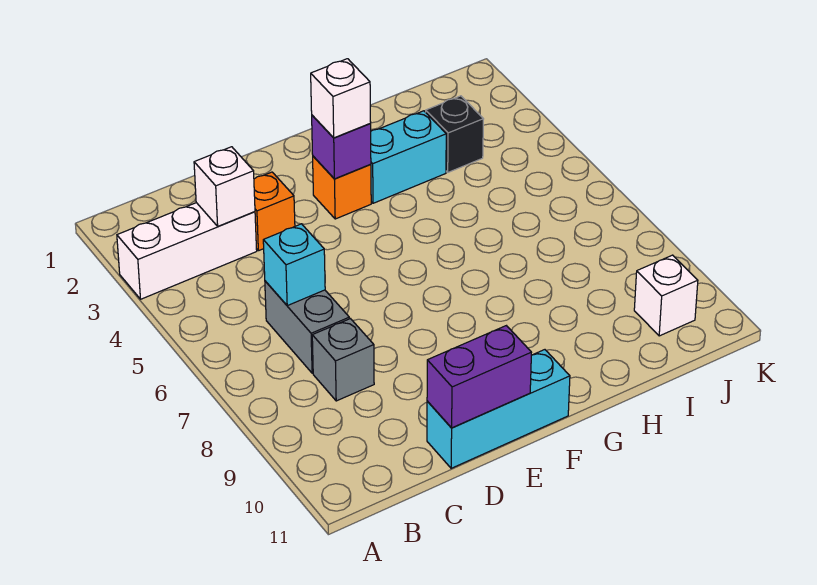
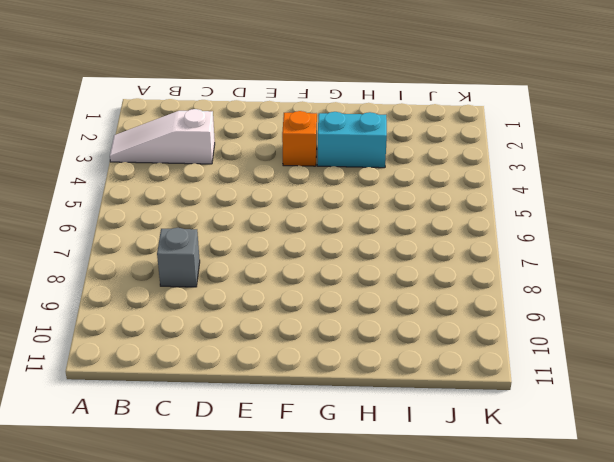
white 1x3 slope [110,109,215,164] -> white 1x3 brick [117,203,257,299]
none -> grey 1x2 brick [265,281,349,373]
none -> orange 1x1 brick [254,172,295,251]
none -> cyan 1x3 brick [427,350,570,468]

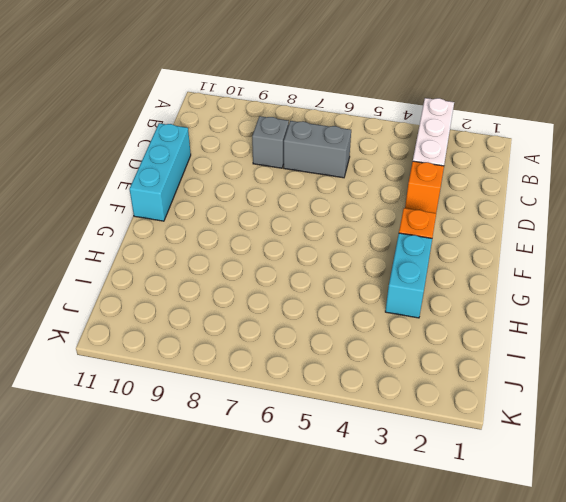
none -> black 1x1 brick [426,96,483,172]
none -> white 1x1 brick [634,255,698,336]
none -> white 1x1 brick [194,147,255,226]

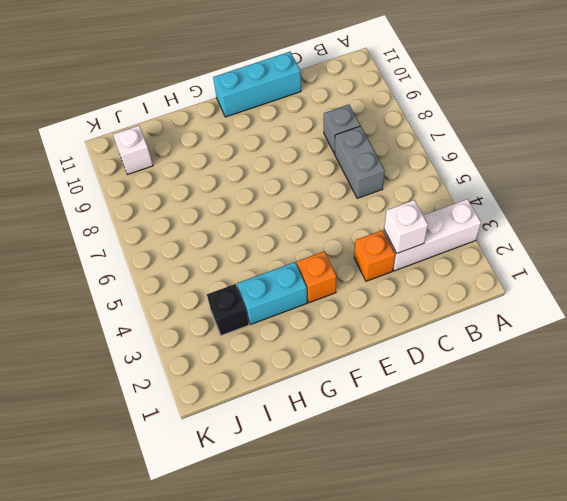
none -> cyan 1x1 brick [263,224,325,306]
none -> purple 1x2 brick [427,326,531,428]
none -> purple 1x1 brick [312,115,371,179]

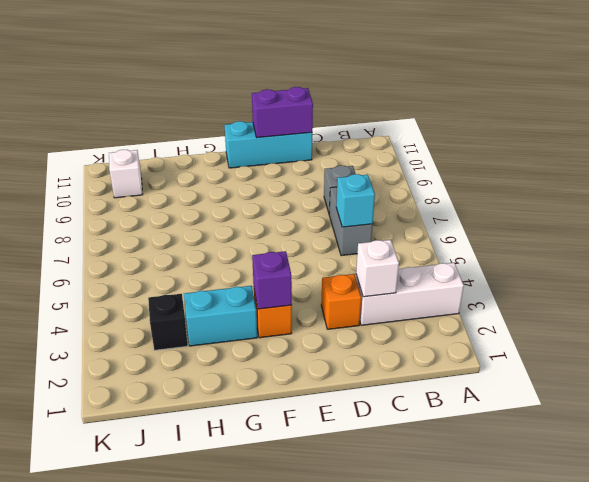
none -> white 1x1 brick [311,59,371,138]

